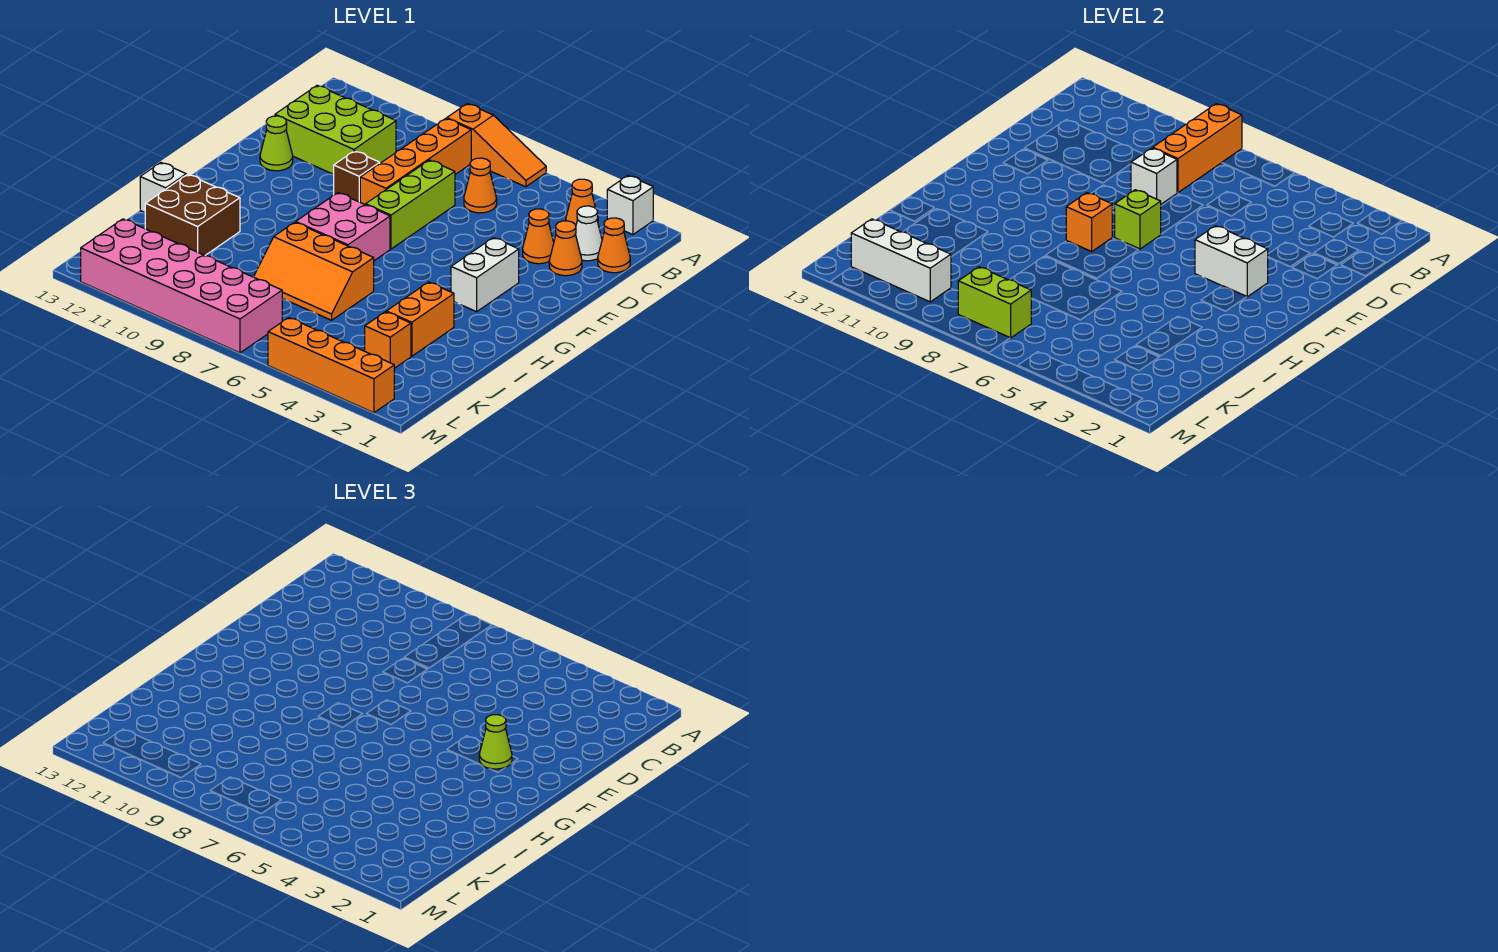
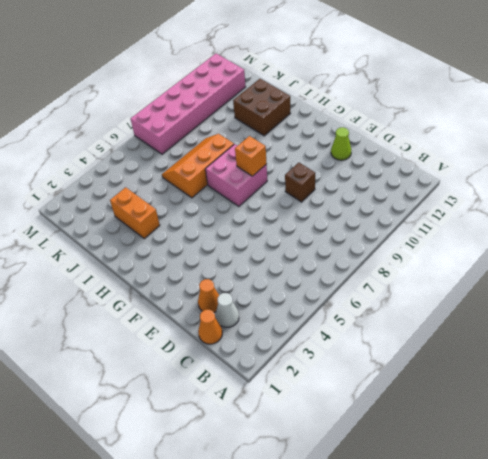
none -> white 1x1 brick [607,175,653,235]
none -> orange 1x3 slope [447,104,546,187]
none -> orange 1x1 cone [566,179,598,225]
none -> orange 1x4 brick [360,118,471,205]

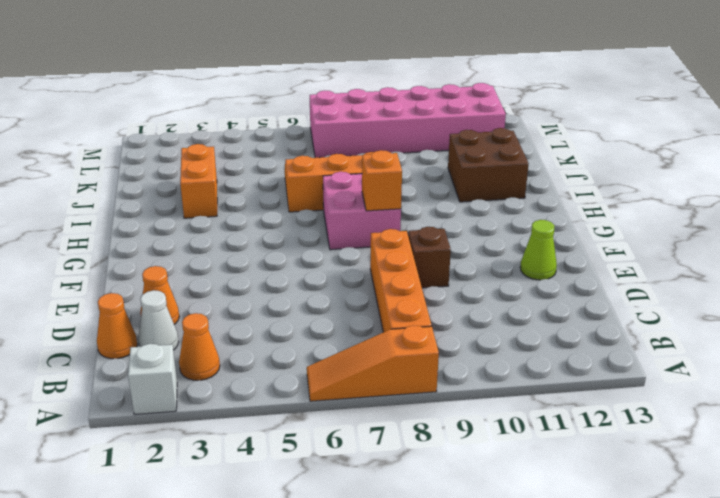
none -> orange 1x1 cone [464,158,497,213]
none -> lime 2x3 brick [275,85,396,174]
none -> orange 1x1 cone [523,209,554,264]
none -> lime 1x3 brick [366,160,455,249]

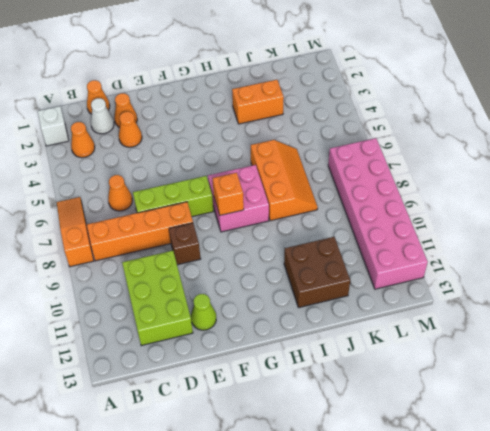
none -> white 1x2 brick [451,238,519,312]
none -> white 1x1 brick [140,163,186,212]
none -> orange 1x1 brick [365,312,411,368]
none -> orange 1x4 brick [268,318,394,413]

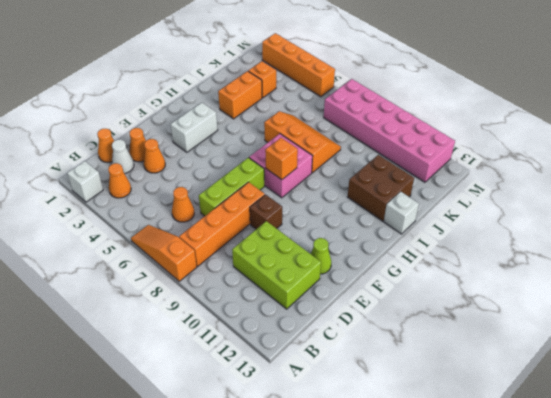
none -> orange 1x3 brick [1153,104,1242,192]
none -> white 1x1 brick [1131,148,1177,204]
none -> white 1x2 brick [1195,226,1268,297]
none -> lime 1x1 brick [1114,190,1161,249]

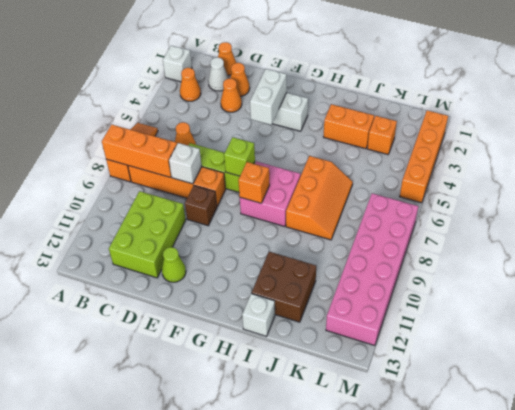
none -> lime 1x2 brick [958,267,1031,338]
none -> white 1x3 brick [851,219,951,302]
none -> lime 1x1 cone [479,715,512,769]

